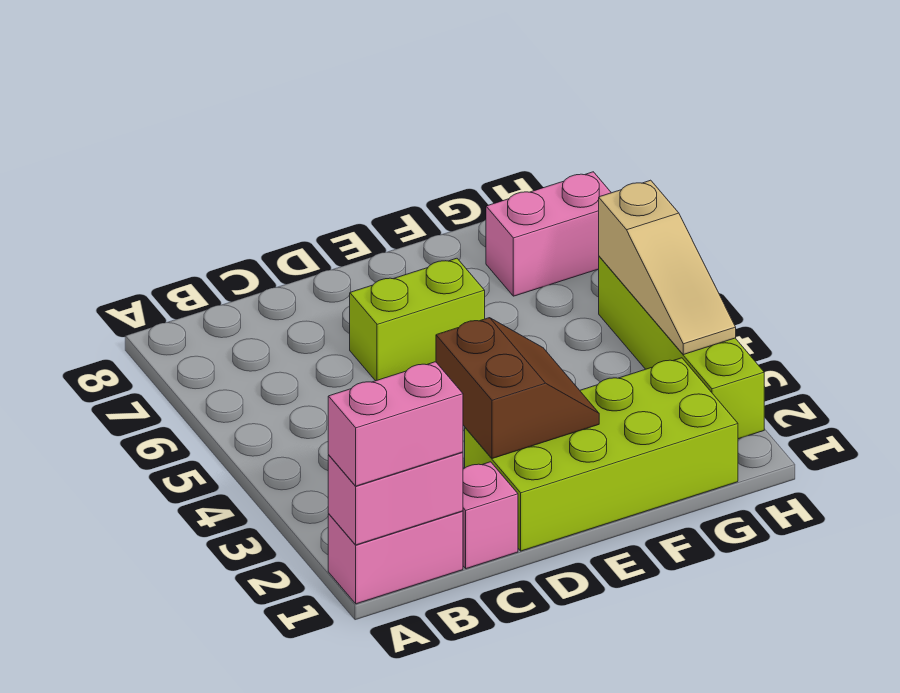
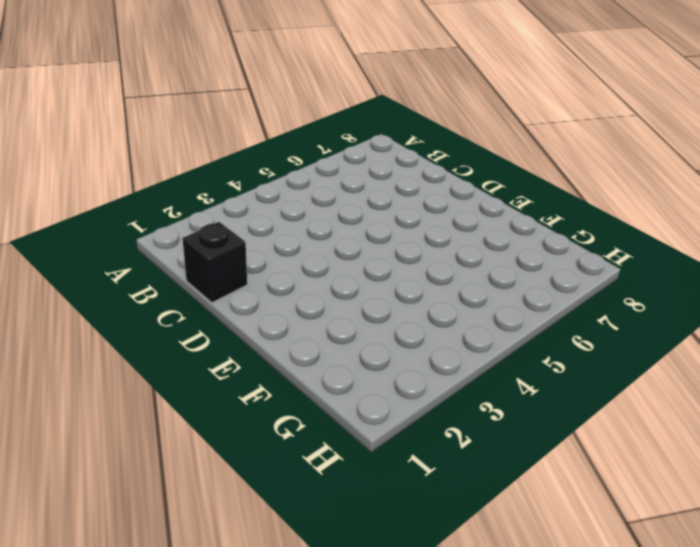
black 1x1 brick [182,222,247,303] -> pink 1x1 brick [463,462,518,569]
none -> pink 1x2 brick [328,511,463,604]
none -> lime 2x4 brick [465,358,738,551]

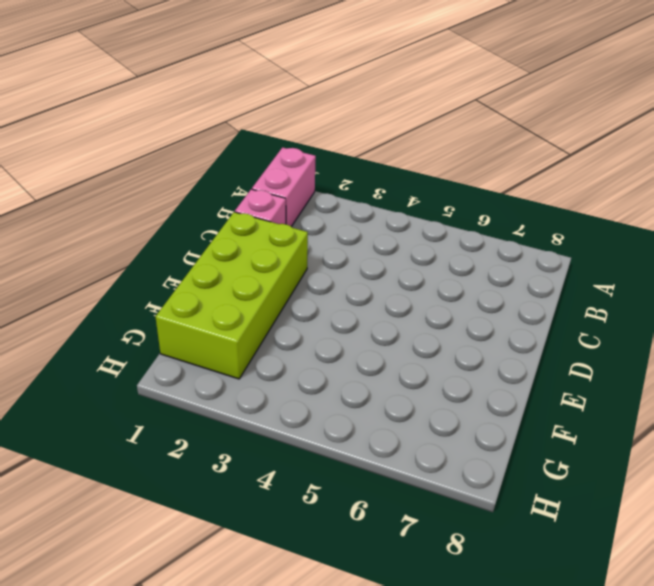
none -> lime 1x2 brick [350,258,485,381]
none -> pink 1x2 brick [486,172,611,296]

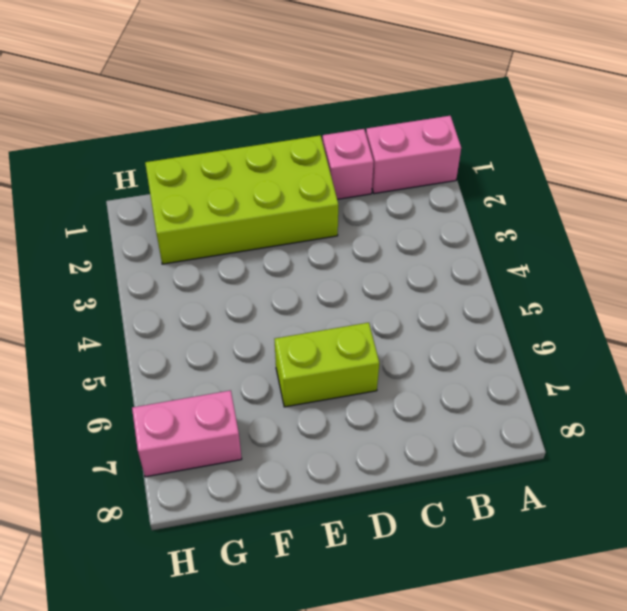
none -> lime 1x4 brick [599,256,764,439]
none -> pink 1x2 brick [328,452,463,545]

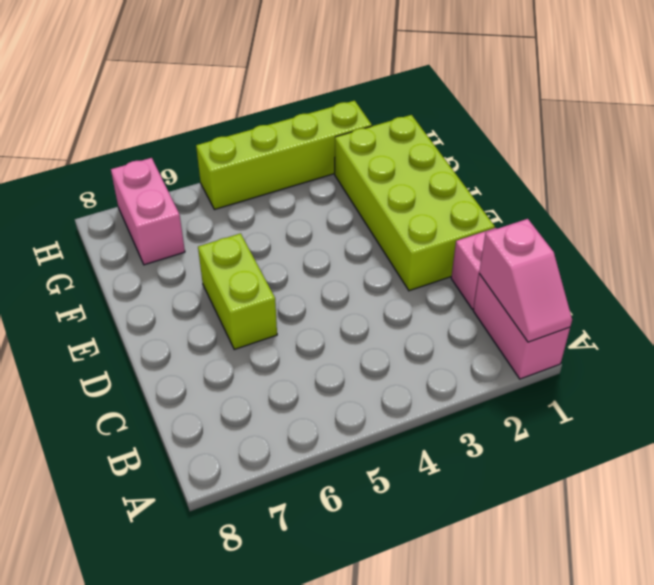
pink 1x2 slope [479,219,572,342] -> pink 1x2 brick [328,452,463,545]
none -> brown 2x2 slope [436,318,599,459]
none -> tan 1x3 slope [599,180,736,355]

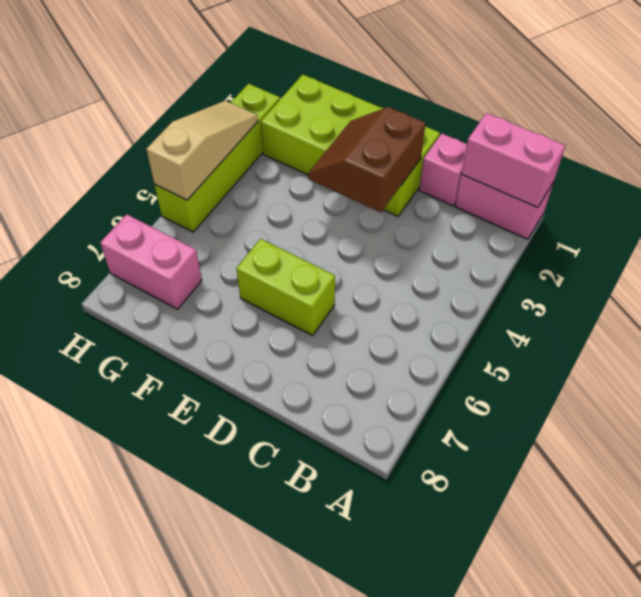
none -> pink 1x2 brick [328,362,463,486]

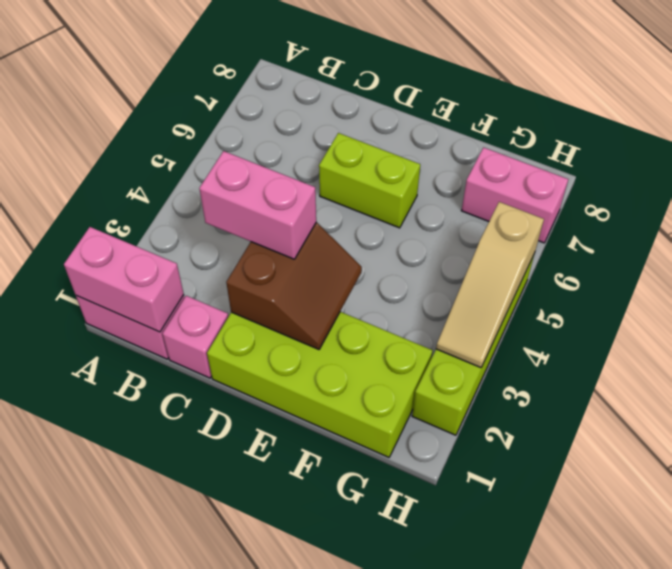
pink 1x2 brick [199,151,316,259] -> pink 1x2 brick moved to [328,362,463,486]

